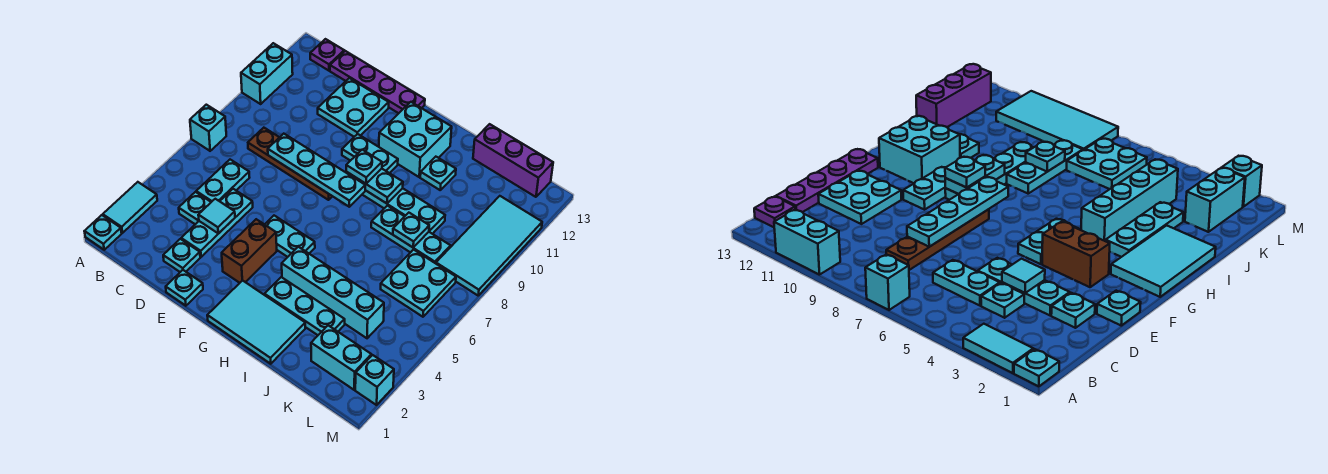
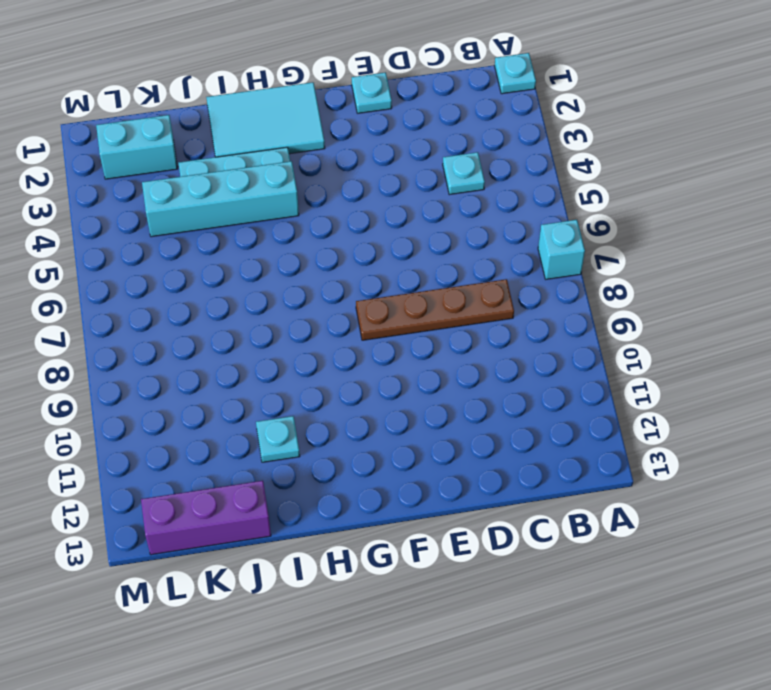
none -> cyan 1x2 tile [103,182,157,233]
none -> cyan 1x2 brick [241,43,293,104]
none -> purple 1x1 plate [310,39,344,71]
none -> cyan 1x2 plate [196,160,250,202]

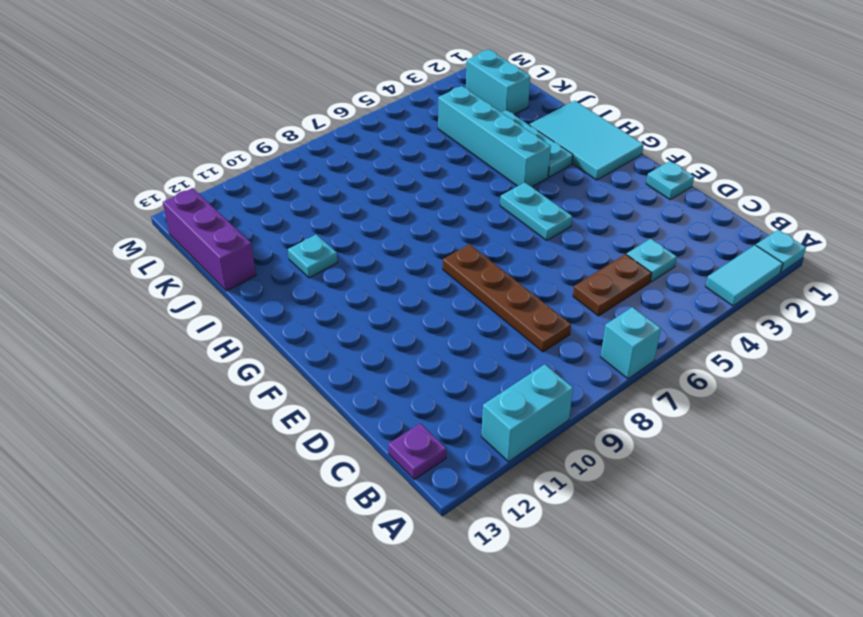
brown 1x2 plate [573,254,652,316] -> cyan 1x2 plate [196,160,250,202]
none -> purple 1x4 plate [330,51,425,113]
none -> cyan 1x1 plate [163,239,200,272]
none -> cyan 1x3 plate [181,189,253,257]
none -> cyan 2x2 plate [318,78,389,137]

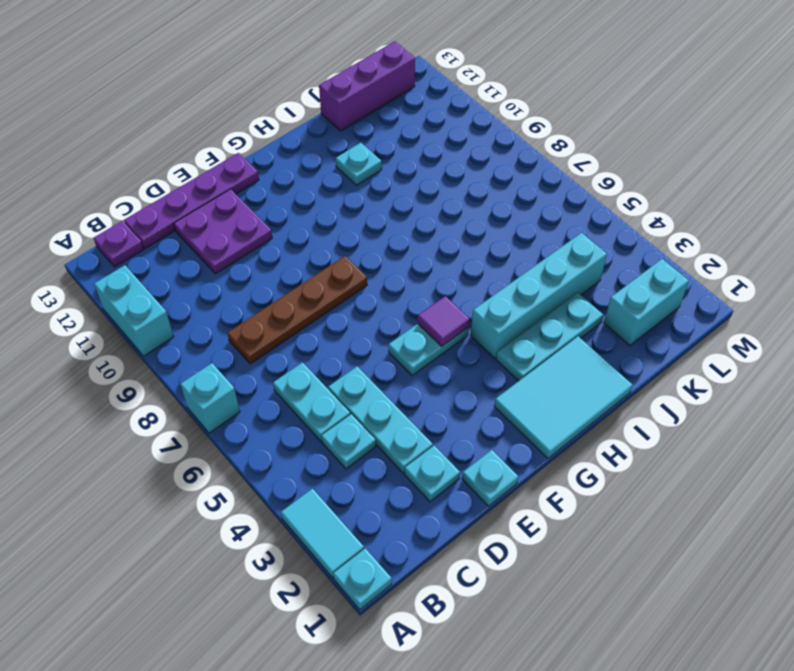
purple 2x2 plate [174,189,272,274] -> cyan 2x2 plate [318,78,389,137]
purple 1x1 tile [418,296,469,346] -> none
none -> brown 1x2 brick [222,219,277,283]
none -> cyan 1x2 plate [342,134,398,173]
none -> cyan 1x4 plate [362,188,445,234]
none -> cyan 2x2 brick [379,102,452,177]

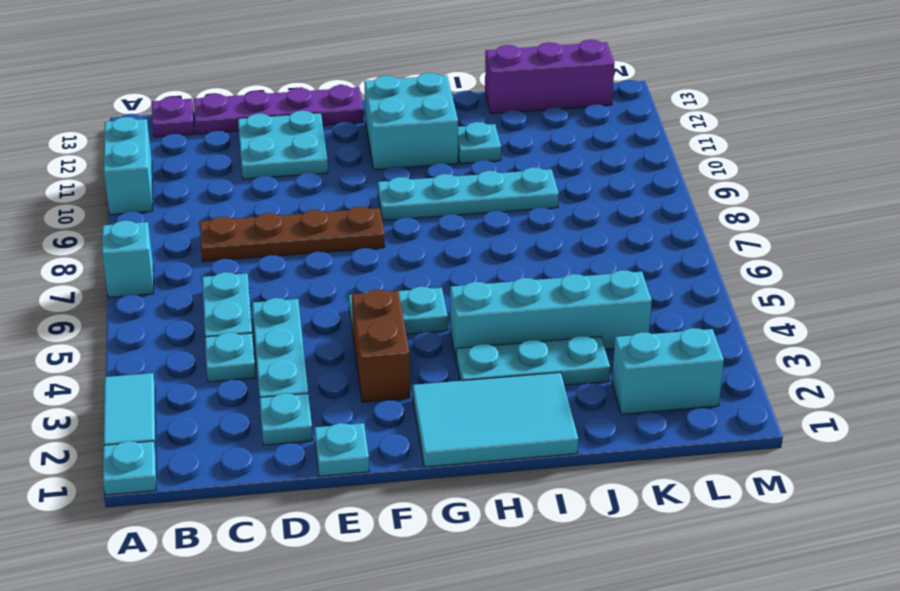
none -> cyan 1x2 plate [342,134,398,173]
none -> cyan 1x3 plate [371,206,451,263]
none -> cyan 2x2 plate [381,250,456,317]
none -> cyan 2x4 tile [436,196,542,295]

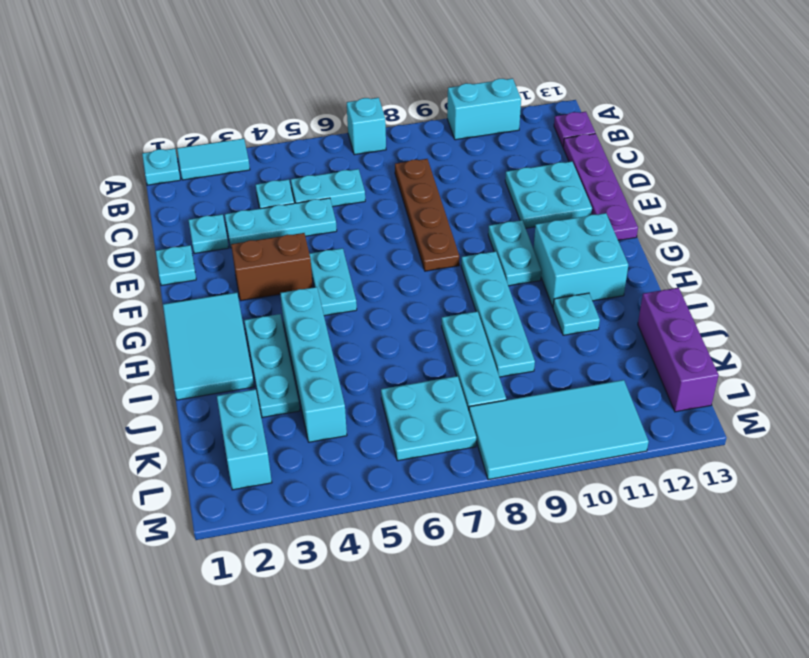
none -> cyan 1x1 brick [355,355,394,405]
none -> cyan 1x1 tile [198,199,235,234]
none -> cyan 1x4 plate [268,134,365,207]
none -> cyan 1x2 plate [346,169,403,204]

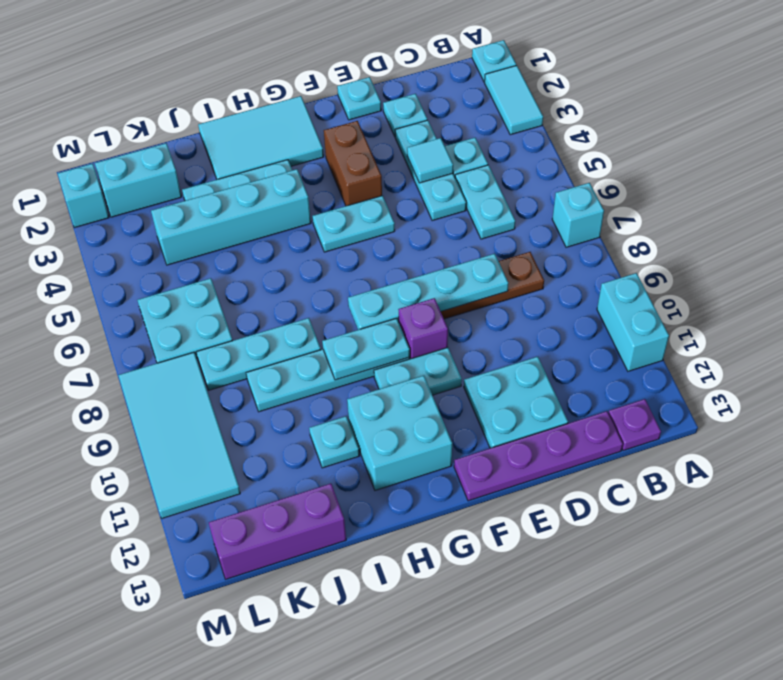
purple 1x1 brick [398,298,448,359] -> none
none -> cyan 1x1 plate [393,213,429,247]
none -> cyan 1x1 plate [346,150,382,184]

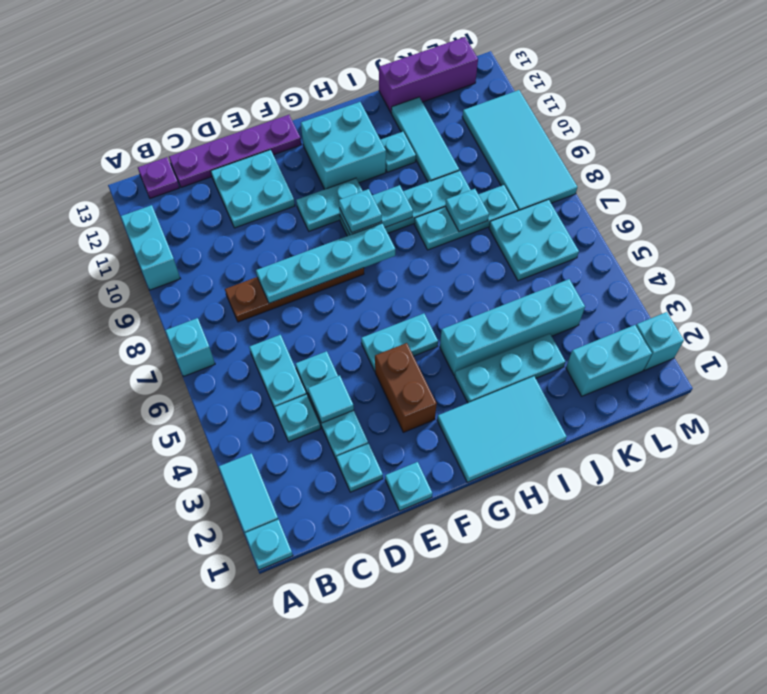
cyan 1x3 tile [392,97,459,182] -> none

